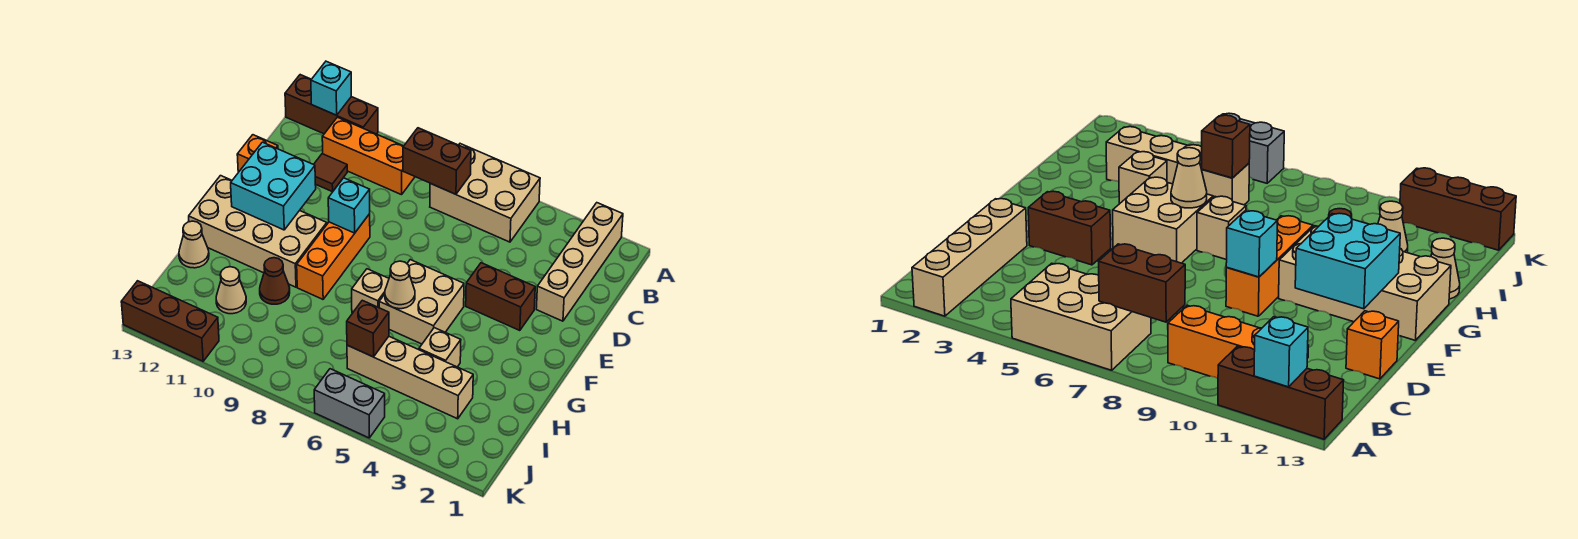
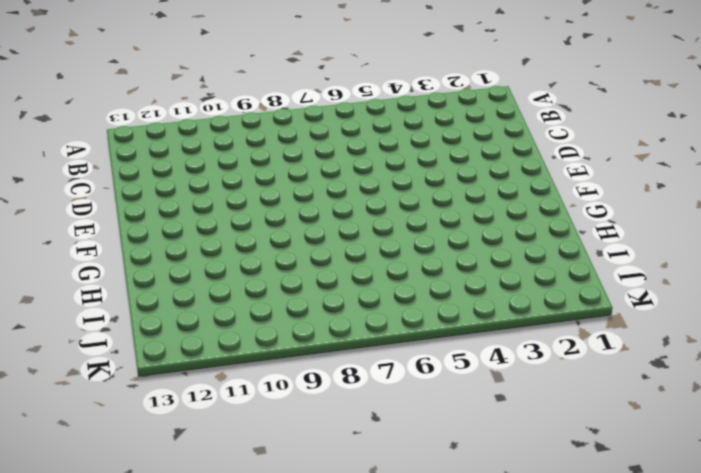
none -> tan 1x4 brick [536,203,623,321]
none -> tan 2x3 brick [430,144,540,242]
none -> brown 1x3 brick [285,75,378,134]

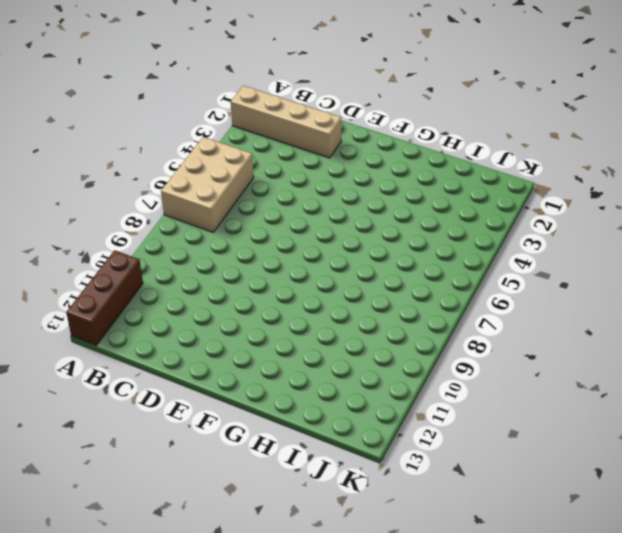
none -> orange 1x3 brick [322,117,415,195]
none -> brown 1x1 tile [314,154,347,192]
none -> orange 1x1 brick [237,135,278,172]

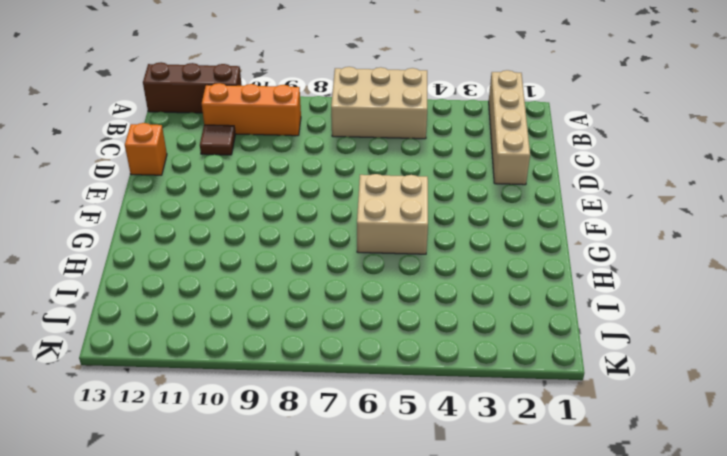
none -> brown 1x2 brick [466,263,535,331]
none -> orange 1x3 brick [297,214,370,299]
none -> tan 2x4 brick [189,176,327,287]

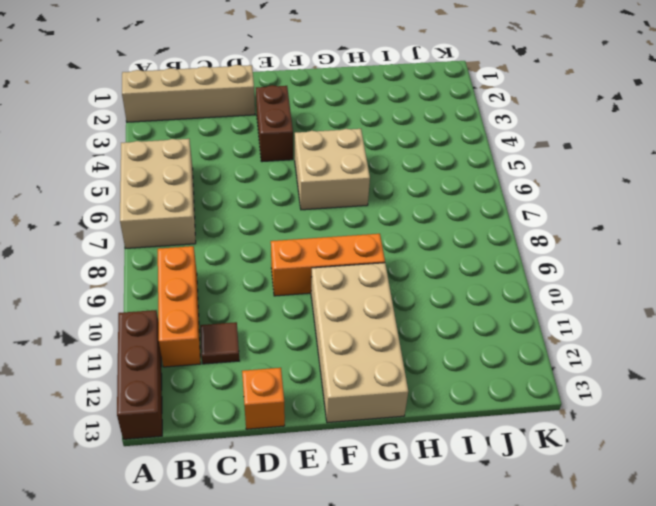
none -> tan 1x1 brick [352,269,389,313]
none -> tan 1x1 brick [419,328,461,367]
none -> brown 1x1 cone [260,258,290,304]

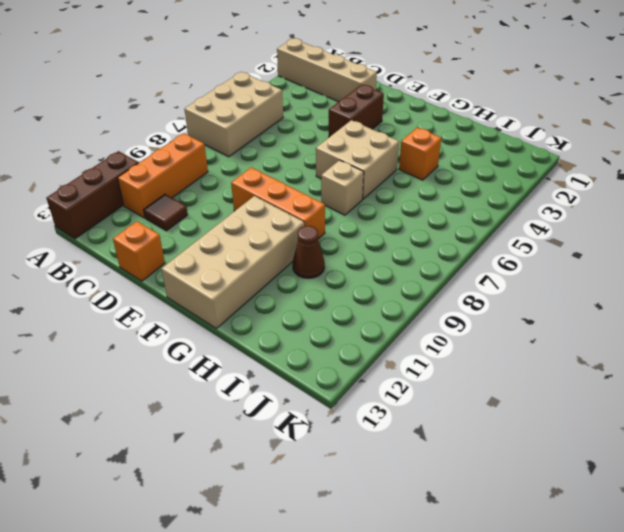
orange 1x1 brick [399,128,441,180] -> tan 1x1 brick [419,328,461,367]
none -> tan 1x1 cone [179,221,209,268]
none -> tan 1x4 brick [347,337,473,419]
none -> tan 1x1 cone [216,267,246,314]

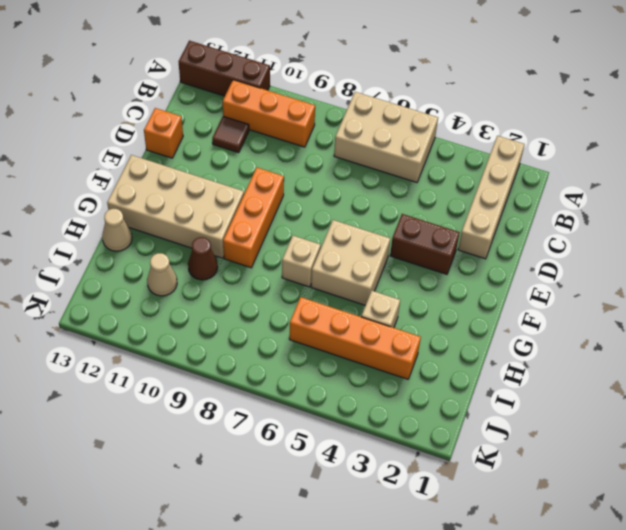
orange 1x4 brick [289,297,421,379] -> tan 1x4 brick [347,337,473,419]
none -> grey 1x2 brick [314,369,385,438]
none -> brown 1x3 brick [121,281,219,361]
none -> cyan 1x1 brick [311,61,351,115]

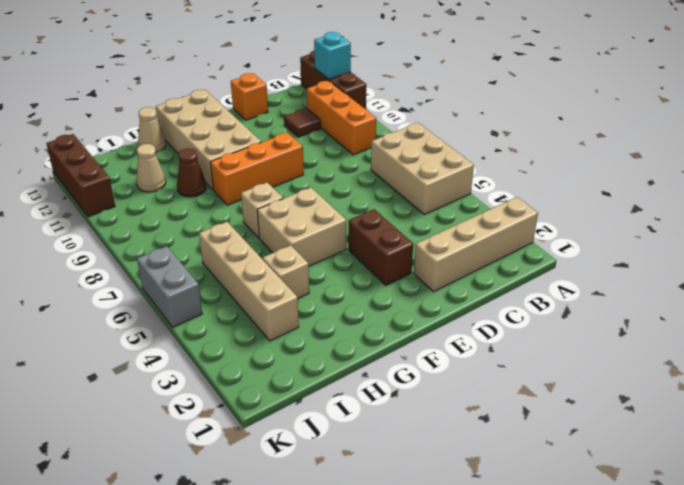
none -> brown 1x2 brick [403,128,471,194]
none -> cyan 1x1 brick [328,178,370,233]
none -> cyan 2x2 brick [231,142,316,230]

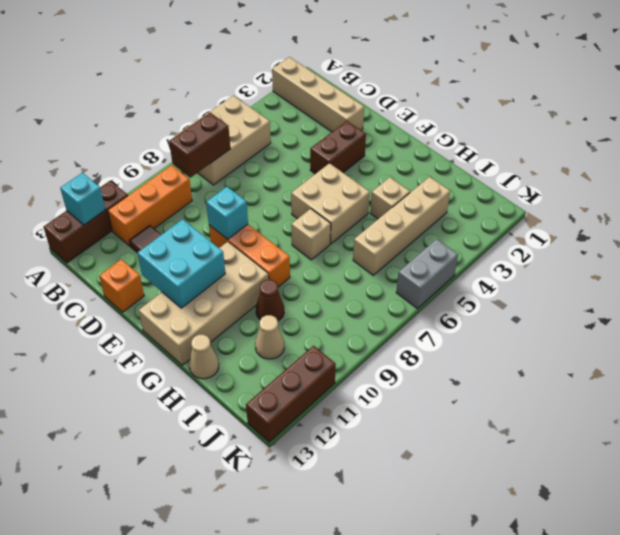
none -> tan 1x1 cone [385,261,415,309]
none -> brown 1x1 brick [347,300,389,357]

